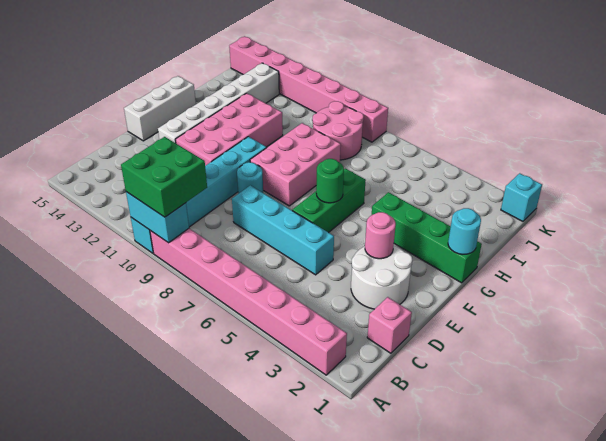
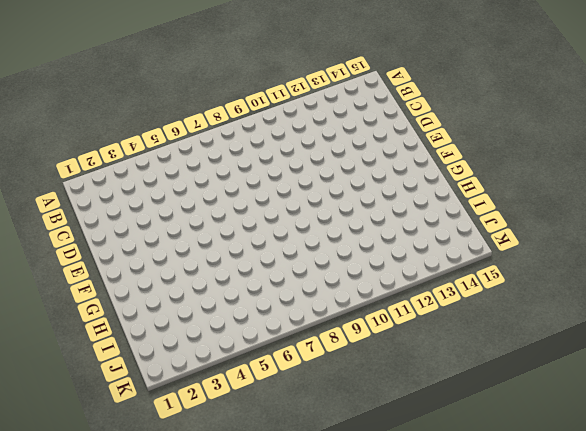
none -> pink 1x8 brick [150,229,347,375]
none -> cyan 1x6 brick [131,137,266,253]
none -> pink 1x1 brick [367,297,412,353]

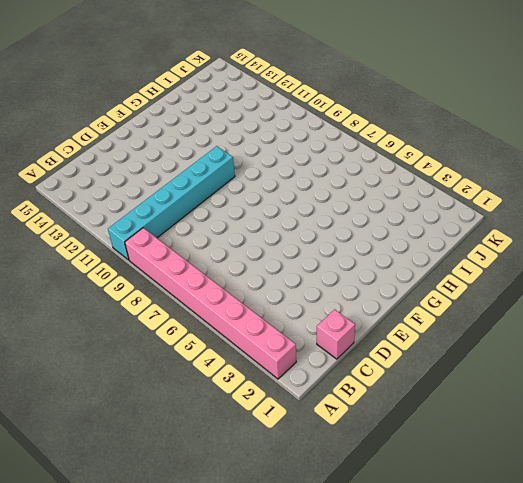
none -> white 2x2 round brick [351,246,412,309]
none -> cyan 1x4 brick [232,185,334,275]
none -> green 1x3 brick [292,168,366,233]

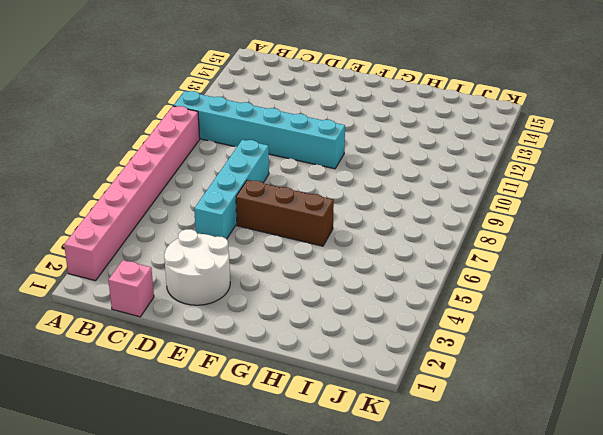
brown 1x3 brick [236,180,334,246] -> green 1x3 brick [292,168,366,233]
none -> cyan 1x1 round brick [237,162,263,194]
none -> pink 2x4 brick [175,93,283,166]
none -> white 1x6 brick [158,63,279,143]

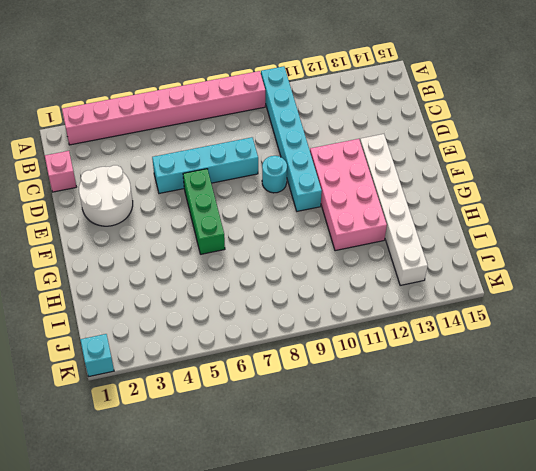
none -> white 1x3 brick [124,76,196,141]
none -> pink 2x3 brick [250,123,341,206]
none -> green 1x4 brick [372,192,482,283]

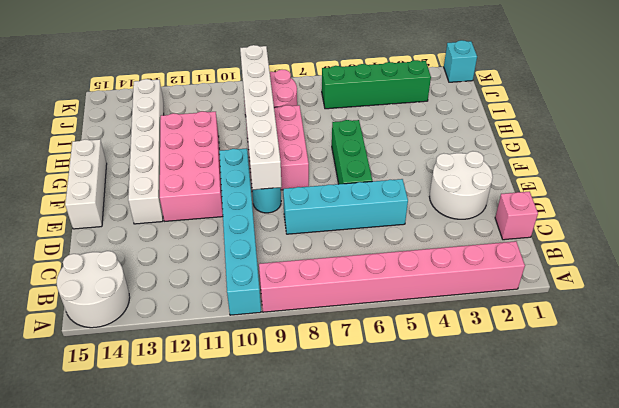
white 2x2 round brick [57,251,130,328] -> none
white 1x6 brick [240,45,282,190] -> none
green 1x4 brick [322,60,431,109] -> green 1x4 brick moved to [372,192,482,283]
none -> pink 1x8 brick [229,36,388,142]
none -> cyan 1x2 brick [126,192,189,243]
none -> pink 1x1 round brick [365,212,396,259]

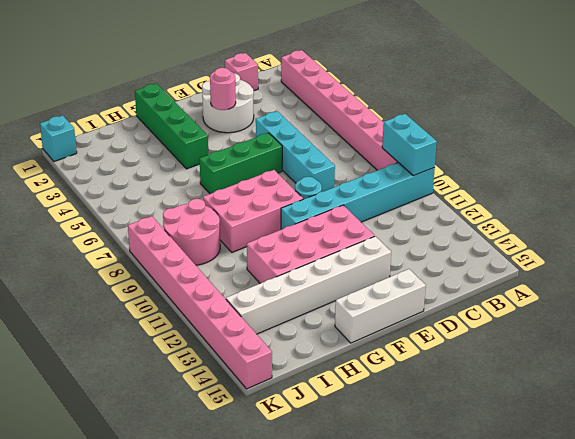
none -> green 1x1 round brick [316,159,344,203]
none -> cyan 1x1 round brick [448,208,481,254]
none -> green 2x2 brick [121,137,207,217]

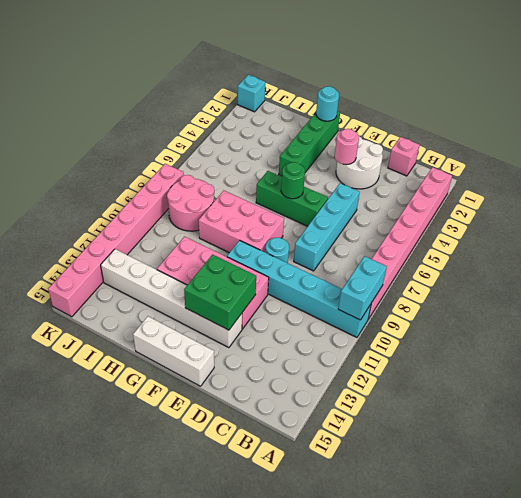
green 2x2 brick [184,255,256,330] -> green 2x2 brick moved to [121,137,207,217]

